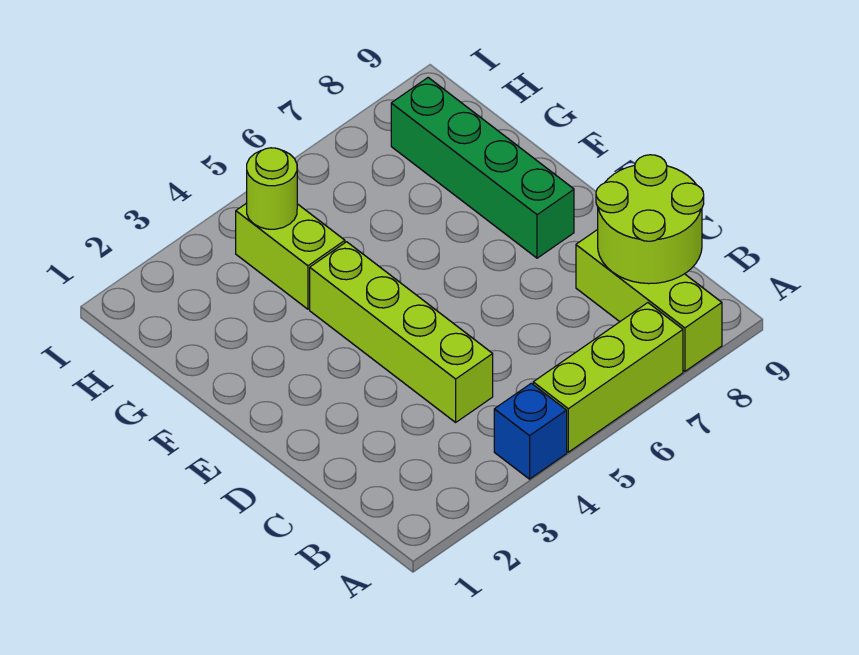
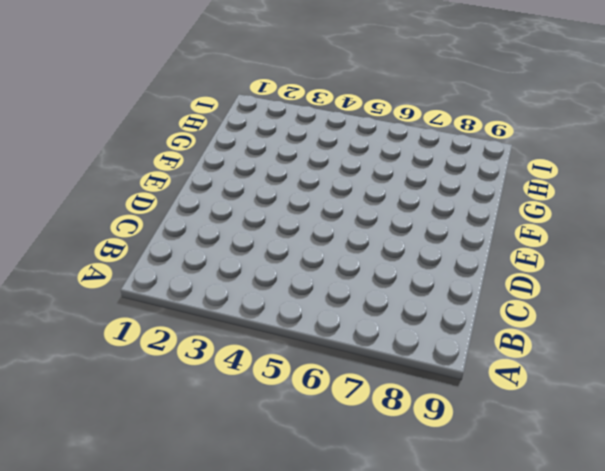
none -> blue 1x1 brick [494,383,567,479]
none -> lime 1x3 brick [533,303,683,452]

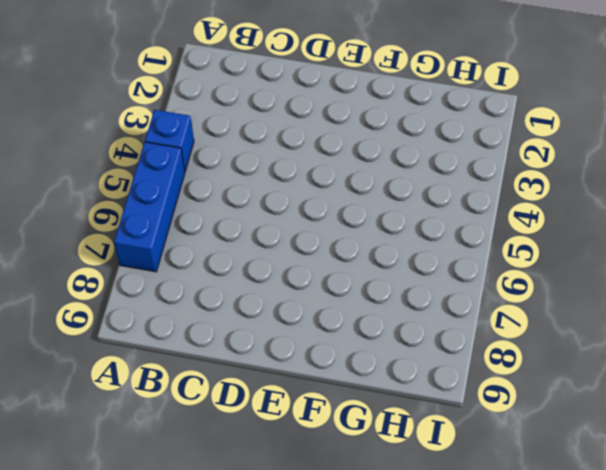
blue 1x3 brick [114,142,185,272] -> lime 1x3 brick [533,303,683,452]
none -> lime 1x3 brick [576,230,722,371]
none -> lime 1x4 brick [310,242,493,422]

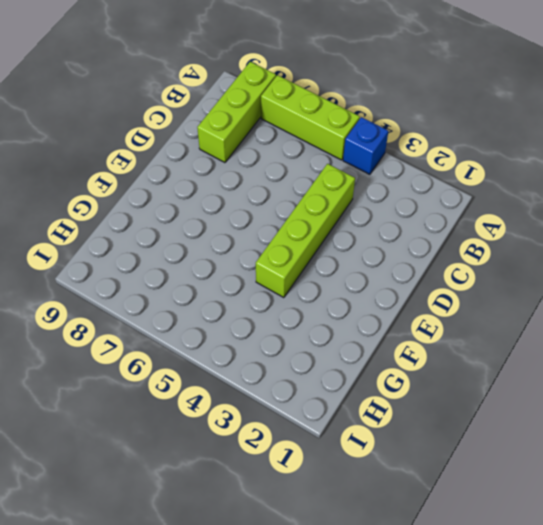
none -> green 1x4 brick [391,78,574,258]
none -> lime 1x2 brick [236,203,345,309]

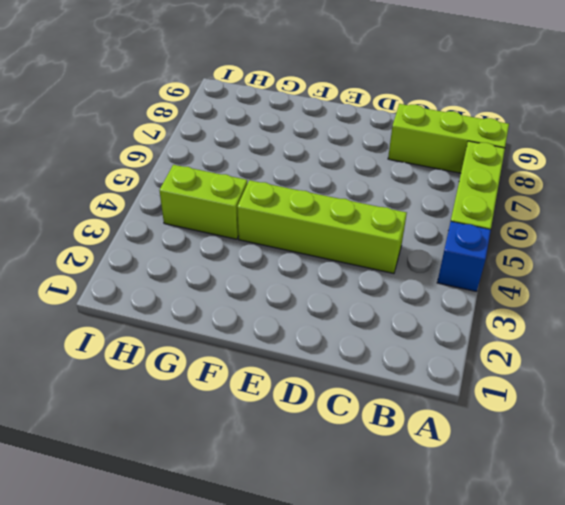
none -> green 1x4 brick [391,78,574,258]
none -> lime 2x2 round brick [596,155,704,284]

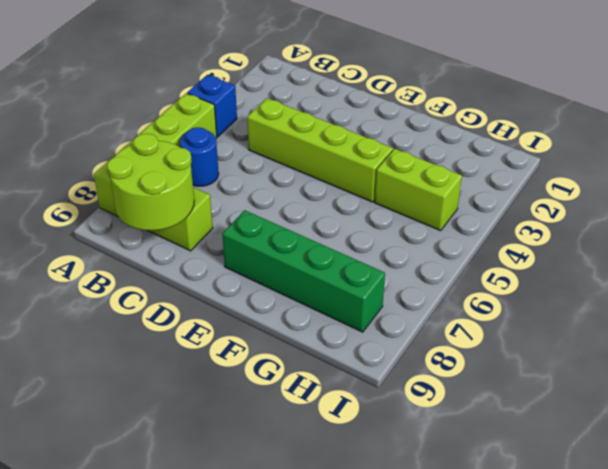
blue 1x1 round brick [180,127,219,186] -> none
none -> lime 1x1 round brick [247,148,297,229]

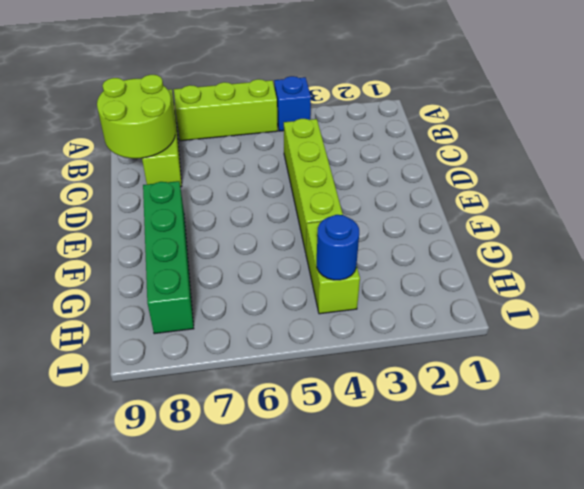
blue 1x1 round brick [317,215,359,280] -> lime 1x1 round brick [247,148,297,229]

